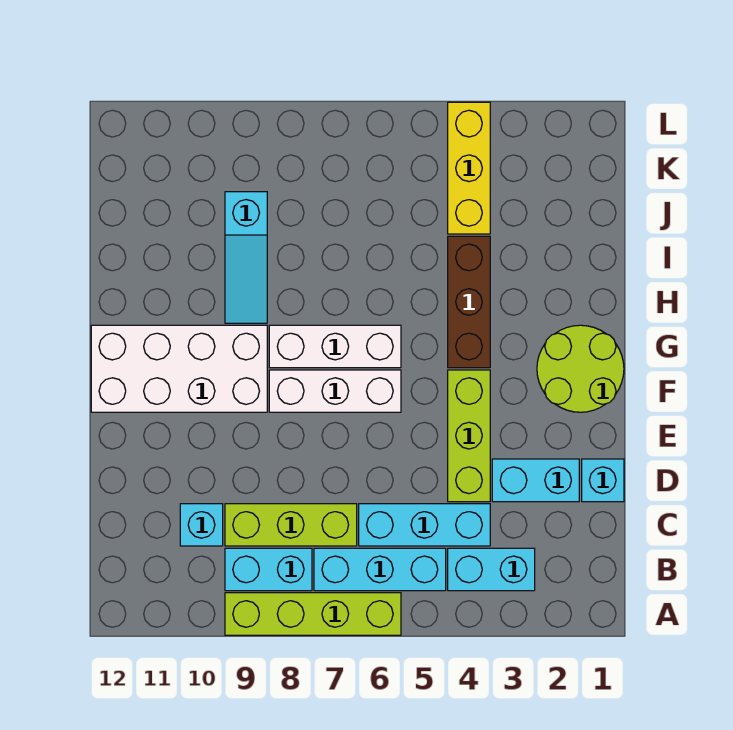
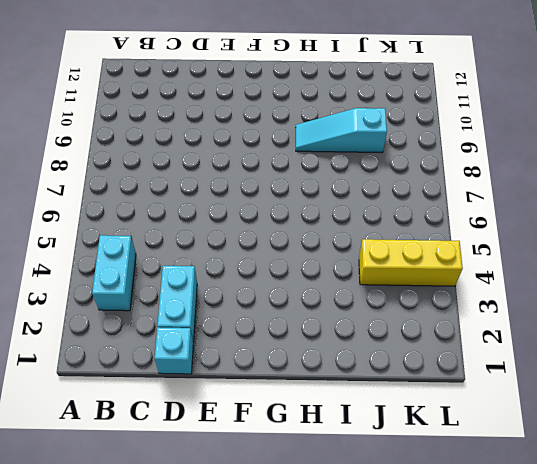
none -> lime 1x4 brick [225,593,401,635]
none -> cyan 1x3 brick [314,548,446,591]
none -> cyan 1x2 brick [225,548,312,591]

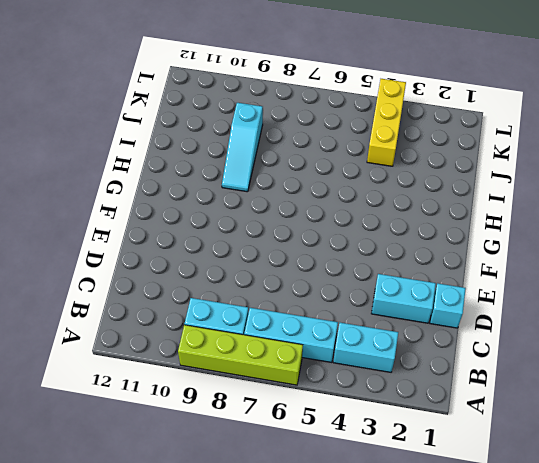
none -> cyan 1x3 brick [359,504,490,546]
none -> lime 1x3 brick [225,504,357,546]
none -> cyan 1x1 brick [180,504,223,546]

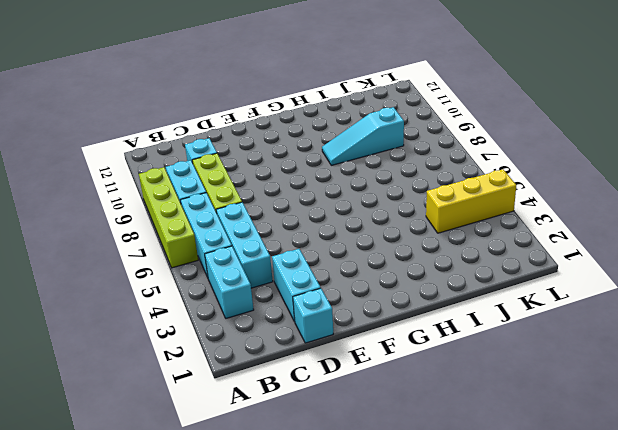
none -> lime 1x3 brick [448,370,490,502]
none -> lime 2x2 round brick [537,325,624,412]
none -> white 1x3 brick [269,370,401,412]

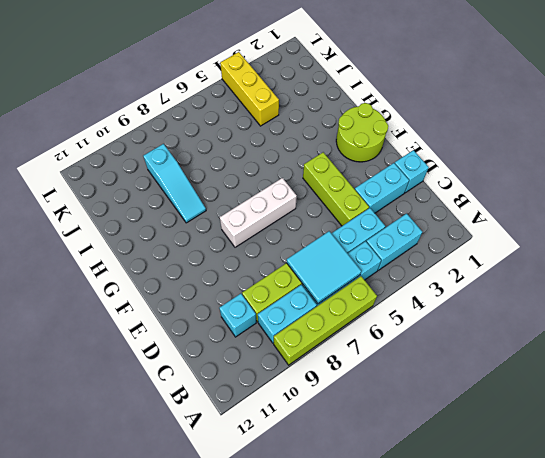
cyan 2x2 tile [287,231,361,304] -> none
none -> white 2x4 brick [91,325,267,412]
none -> brown 1x3 brick [448,236,490,368]
none -> white 1x3 brick [269,325,401,368]

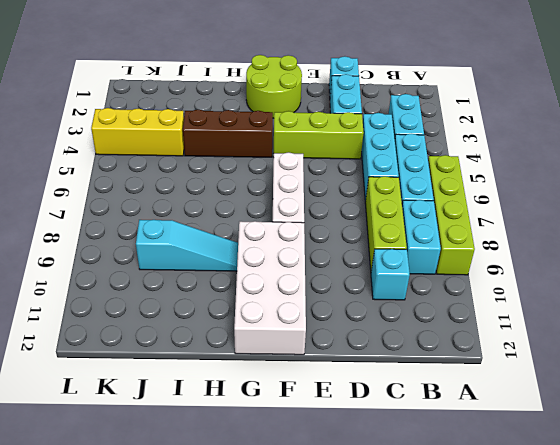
none -> white 1x3 brick [269,325,401,368]

